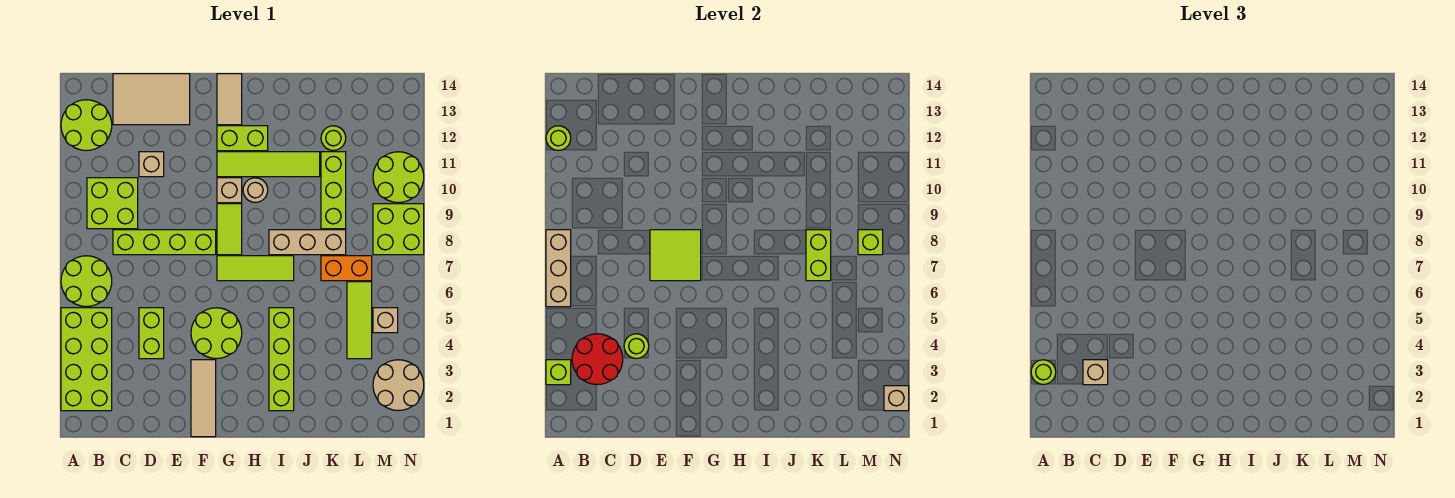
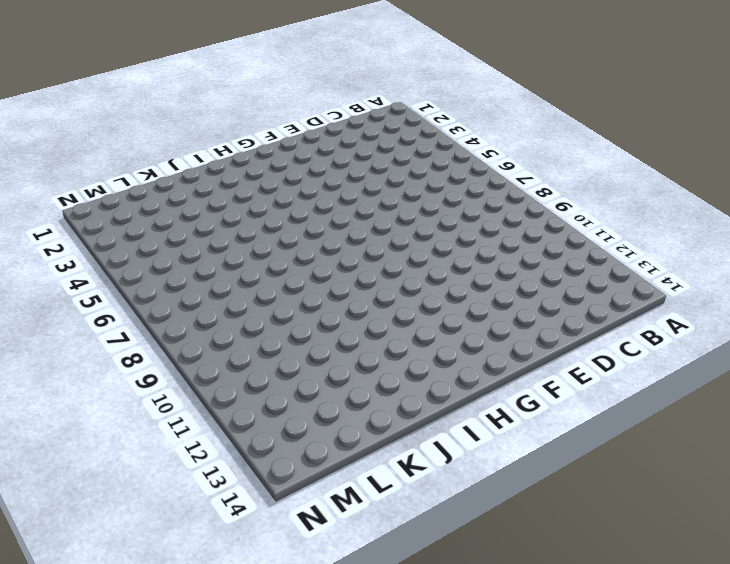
none -> lime 2x4 brick [61,308,112,411]
none -> lime 2x2 round brick [61,256,112,307]
none -> lime 2x2 round brick [61,100,112,151]
none -> lime 2x2 brick [87,178,138,229]

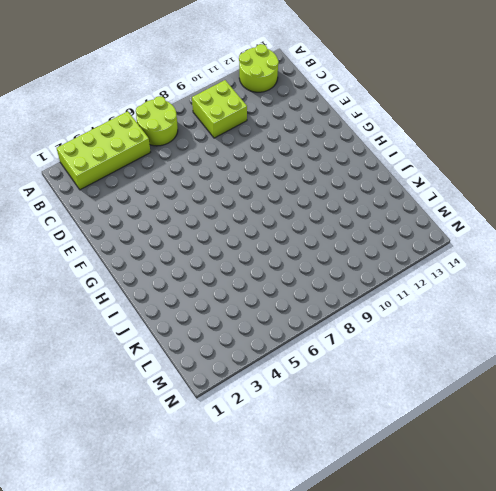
none -> lime 1x4 brick [113,230,216,255]
none -> tan 2x3 tile [113,74,190,125]
none -> lime 1x2 brick [139,308,164,359]
none -> tan 1x1 brick [139,152,164,177]

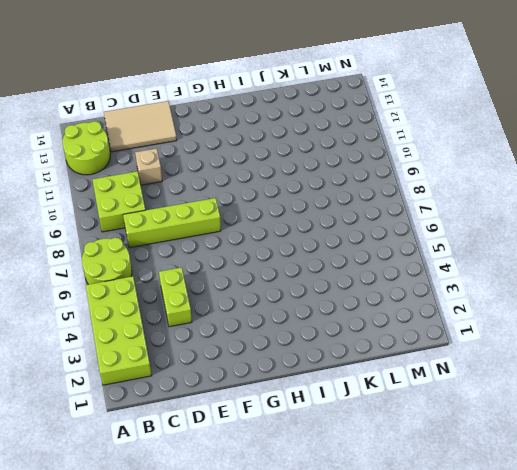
none -> tan 1x3 tile [191,360,216,437]
none -> lime 2x2 round brick [191,308,242,359]
none -> lime 1x3 tile [217,256,294,281]
none -> lime 1x2 tile [217,204,242,255]

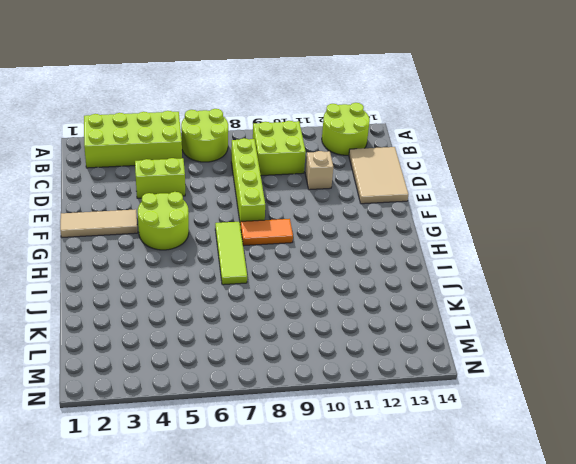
orange 1x2 tile [241,219,293,246] -> lime 1x2 tile [217,204,242,255]
none -> tan 1x1 brick [217,178,242,203]
none -> lime 1x4 tile [217,152,320,177]
none -> lime 1x2 brick [217,126,268,151]
none -> tan 1x2 tile [217,74,242,125]

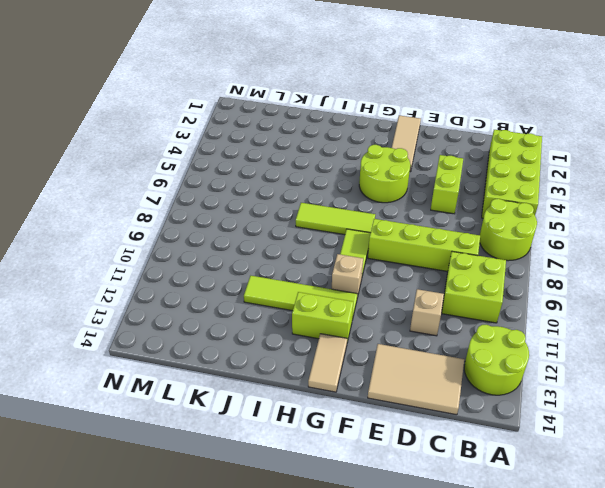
none -> tan 1x1 round brick [243,178,268,203]
none -> lime 1x4 brick [269,308,294,411]
none -> tan 1x3 brick [269,230,346,255]
none -> orange 1x2 brick [321,256,372,281]

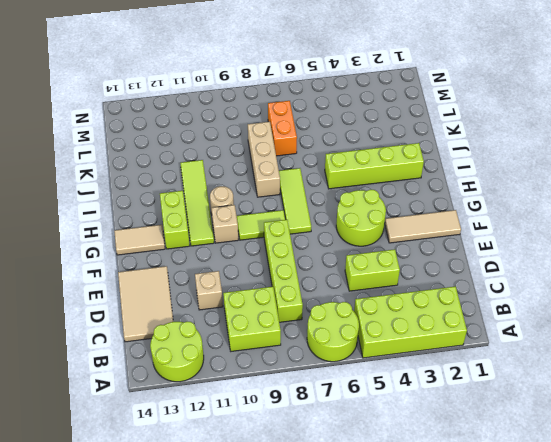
none -> lime 1x3 brick [321,152,346,229]
none -> lime 1x1 round brick [321,126,346,151]
none -> lime 1x3 tile [347,282,372,359]
none -> tan 2x2 round brick [373,360,424,411]

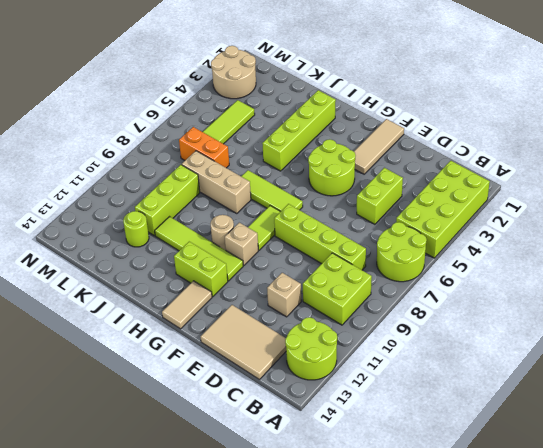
none -> tan 1x1 brick [373,308,398,333]
none -> lime 2x2 brick [373,204,424,255]
none -> lime 2x2 round brick [373,152,424,203]
none -> lime 1x1 brick [546,360,571,385]

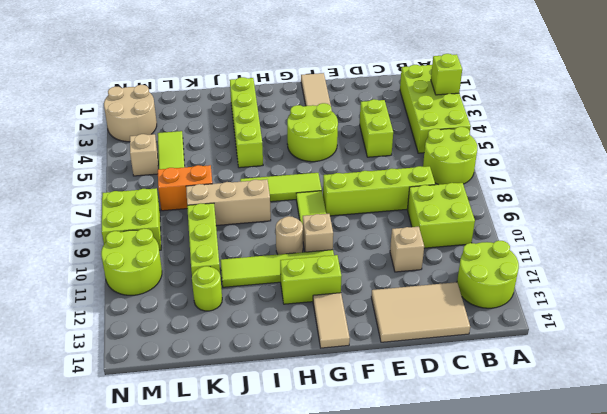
none -> tan 1x3 brick [546,230,571,307]
none -> lime 1x1 round brick [546,126,571,151]
none -> red 2x2 round brick [572,334,623,385]
none -> lime 1x1 round brick [624,334,649,359]

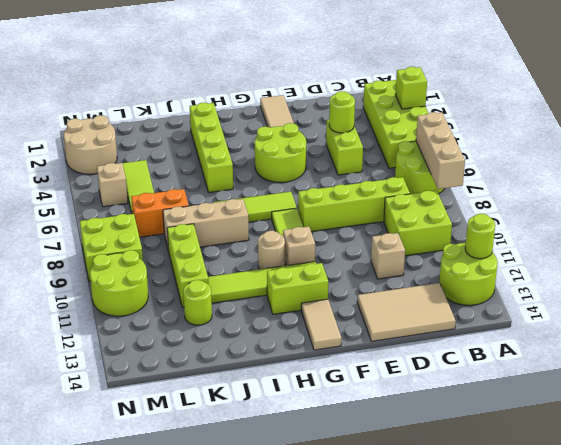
none -> red 2x2 round brick [572,334,623,385]
none -> lime 2x2 tile [650,230,701,281]
none -> lime 1x2 brick [806,230,831,281]
none -> lime 1x1 brick [858,230,883,255]

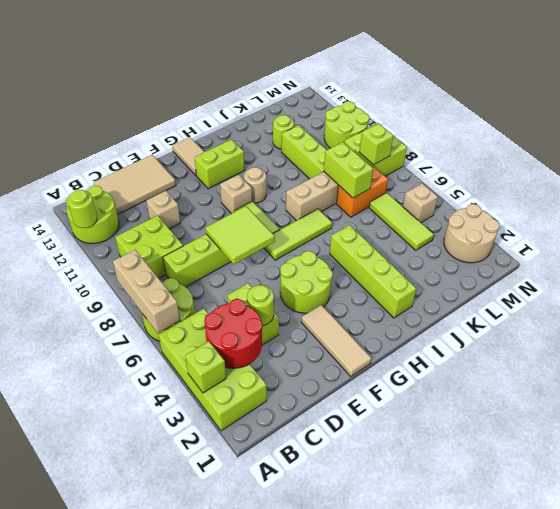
none -> lime 1x4 tile [217,152,320,177]
none -> tan 1x1 brick [884,386,909,411]
none -> lime 1x1 round brick [1031,360,1056,385]
none -> tan 1x1 brick [1083,360,1108,385]

